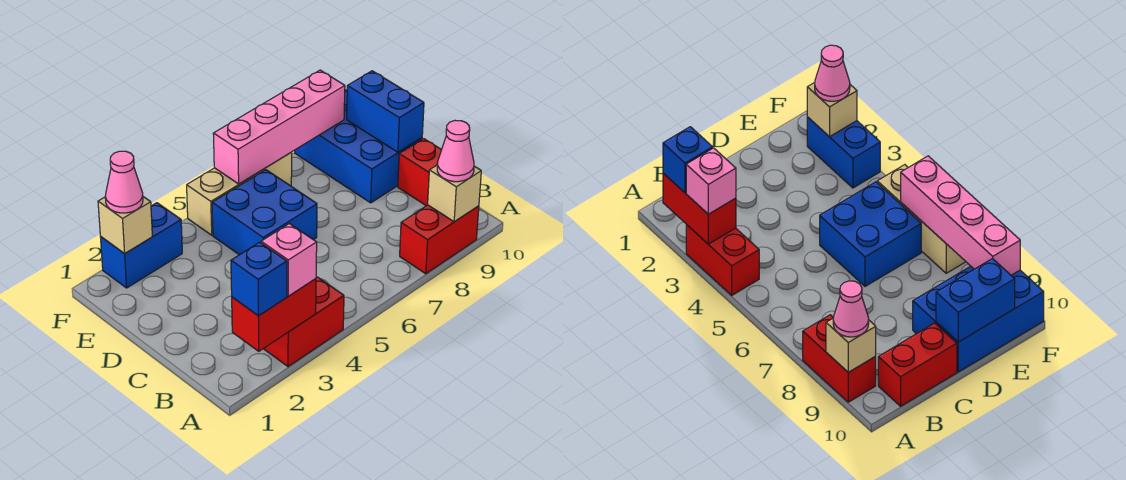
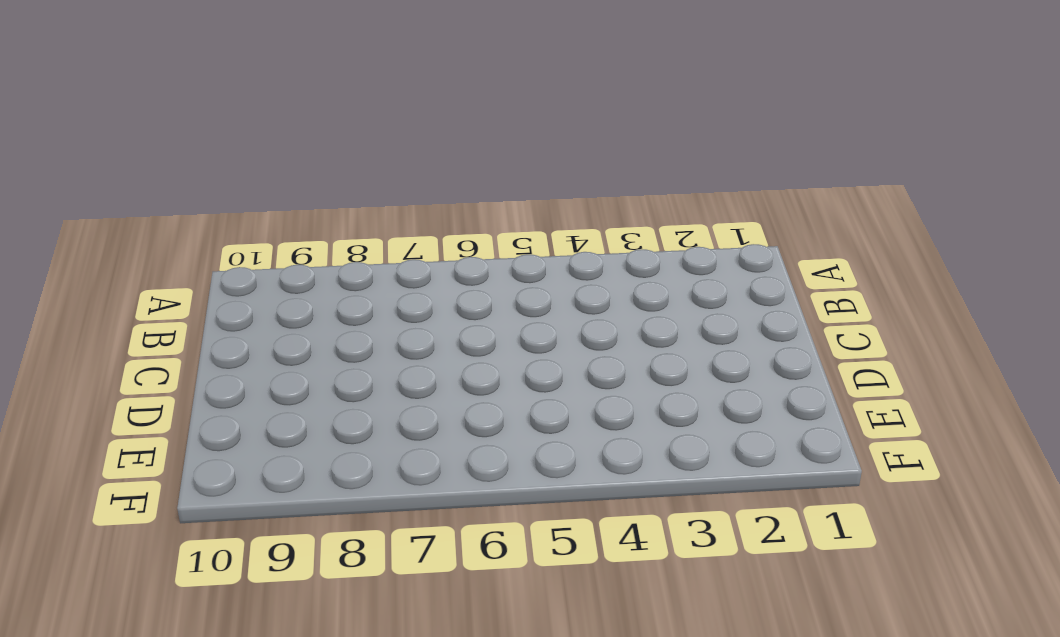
none -> red 1x2 brick [264,277,344,367]
none -> red 1x2 brick [400,205,479,274]
none -> red 1x2 brick [398,138,442,206]

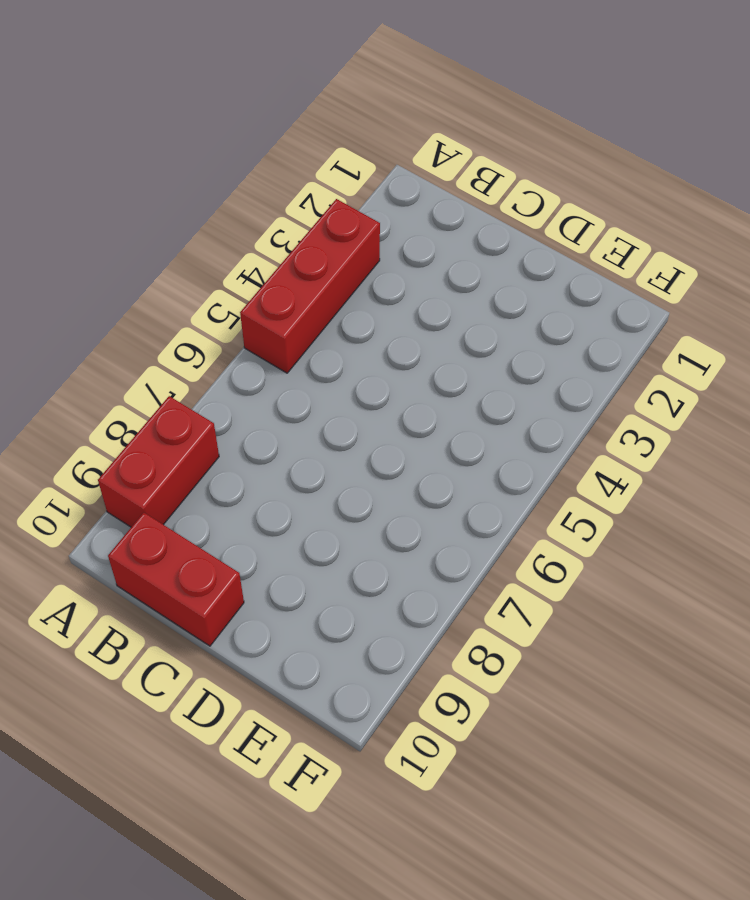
red 1x3 brick [240,199,380,373] -> red 1x2 brick [264,277,344,367]
none -> blue 2x2 brick [212,170,317,255]
none -> blue 2x3 brick [295,89,422,203]
none -> blue 1x2 brick [101,203,182,288]

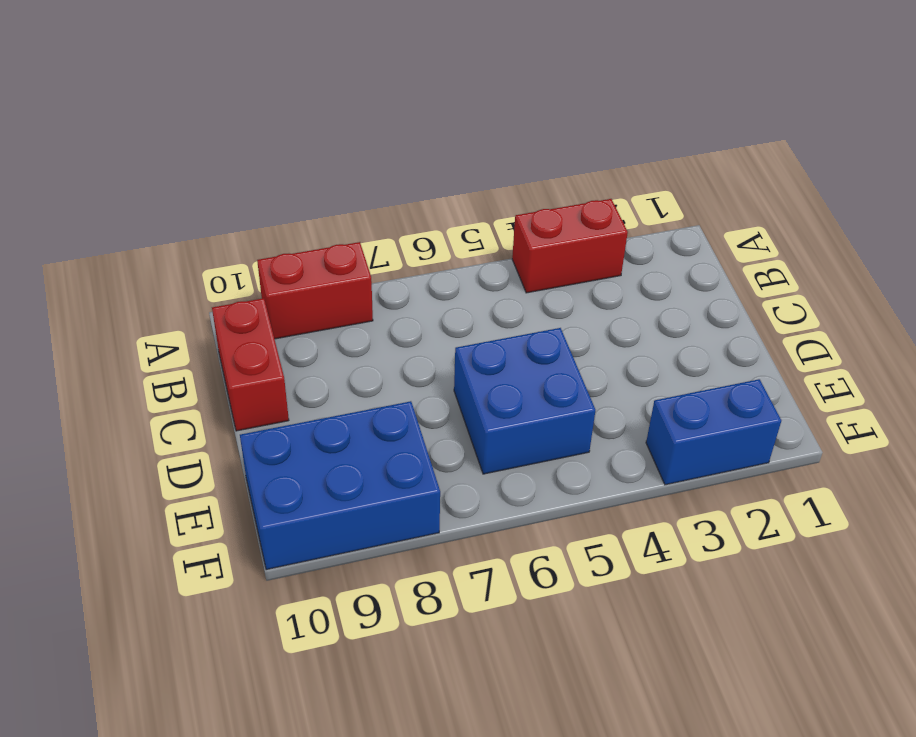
blue 2x3 brick [240,401,440,570] -> blue 2x3 brick turned to [295,89,422,203]
none -> tan 1x3 brick [187,153,292,235]
none -> red 1x2 brick [232,279,316,351]
none -> tan 1x1 brick [428,165,481,222]

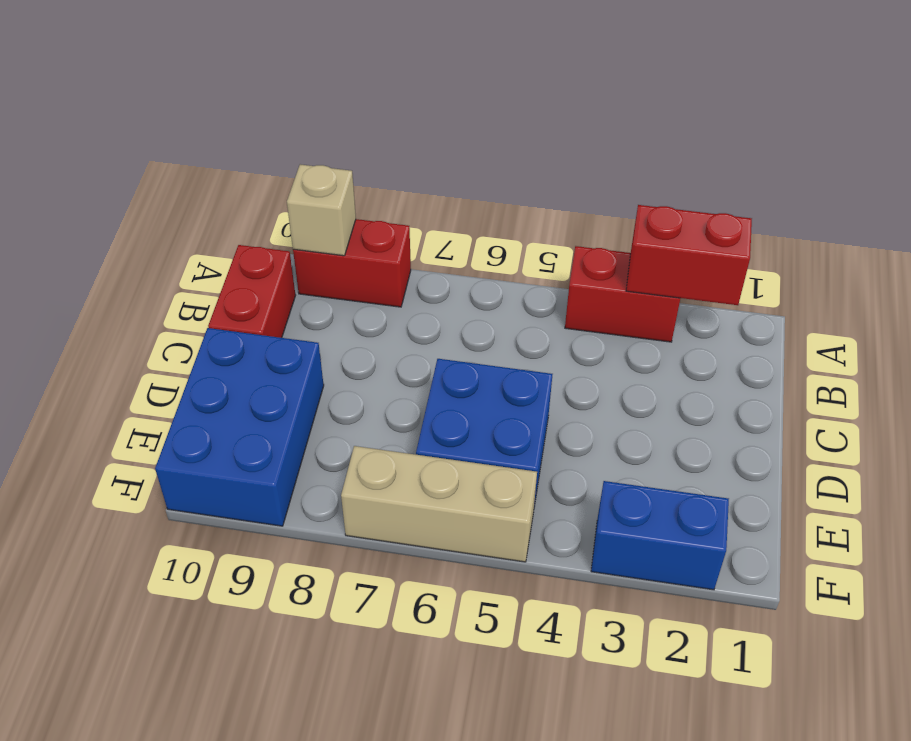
none -> blue 1x2 brick [347,71,424,152]
none -> tan 1x1 brick [98,197,152,254]
none -> pink 1x4 brick [213,70,345,184]

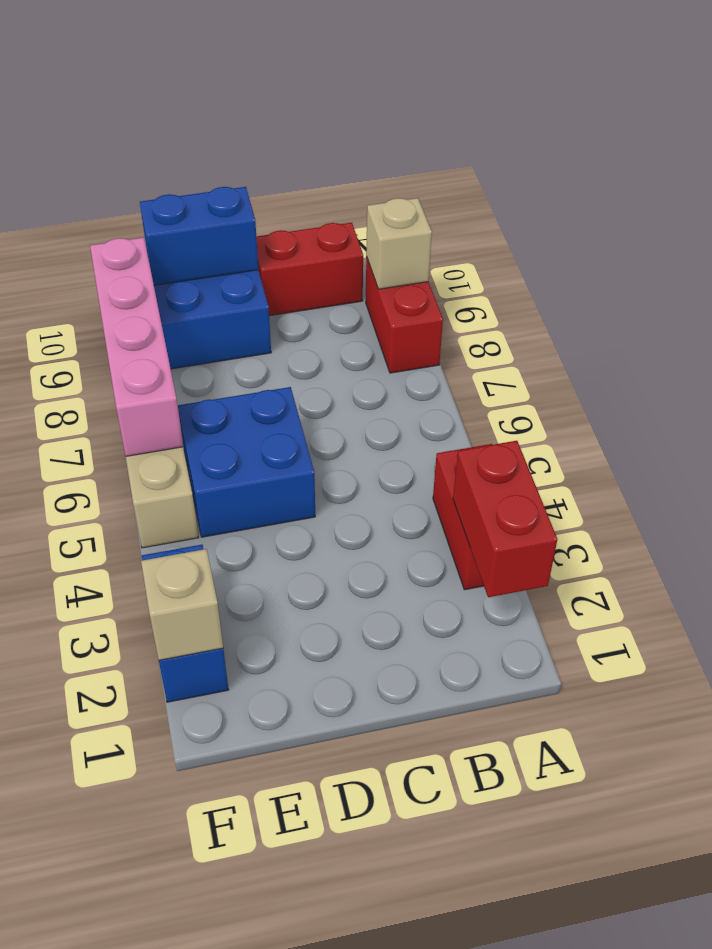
none -> blue 1x1 brick [231,242,287,316]
none -> pink 1x1 brick [261,224,317,296]
none -> pink 1x1 cone [437,121,474,182]

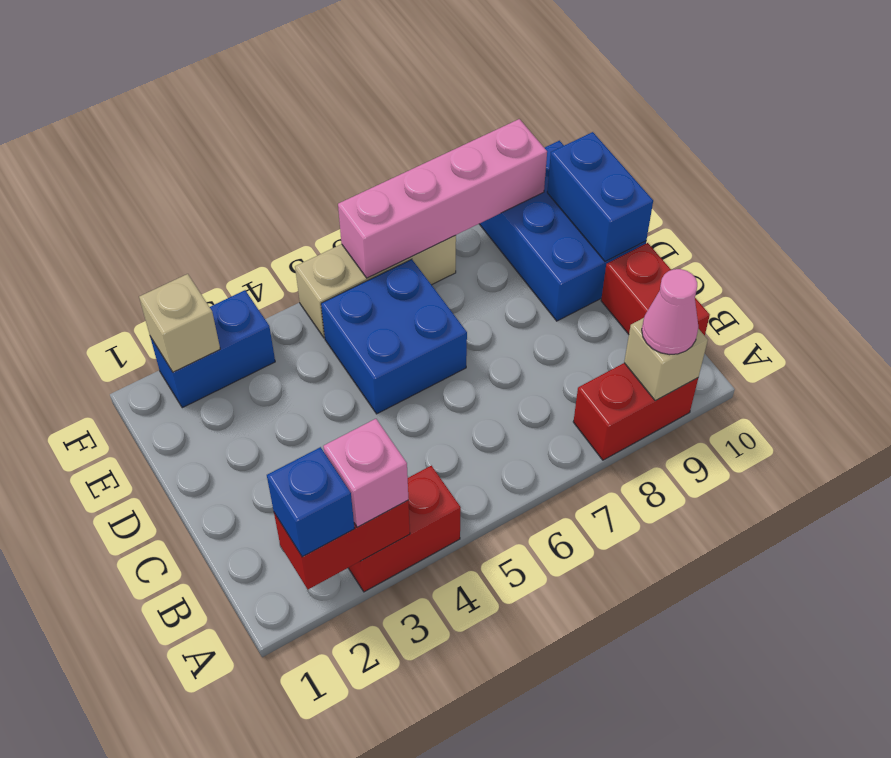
none -> pink 1x1 cone [105,151,143,213]

